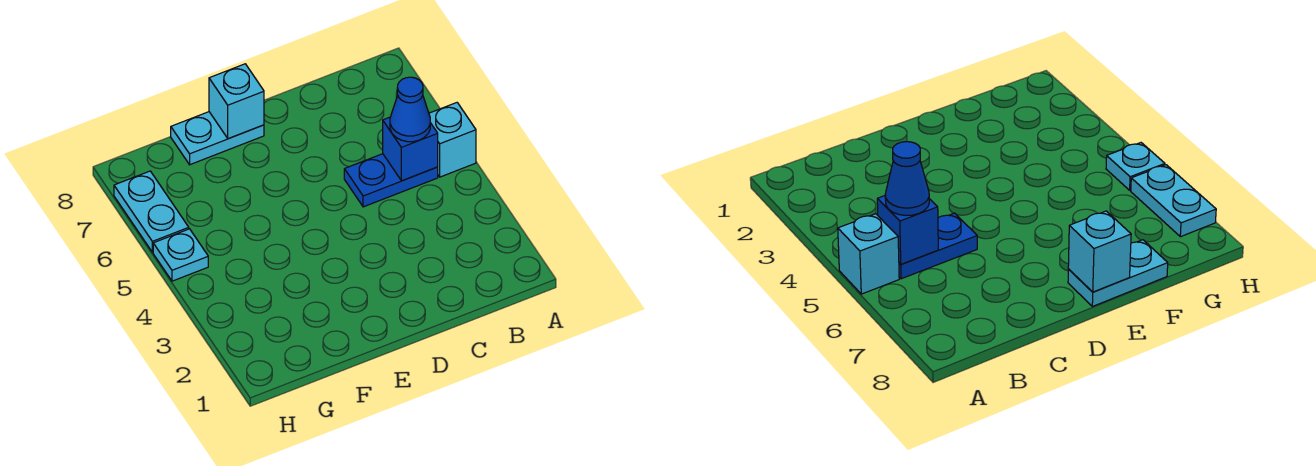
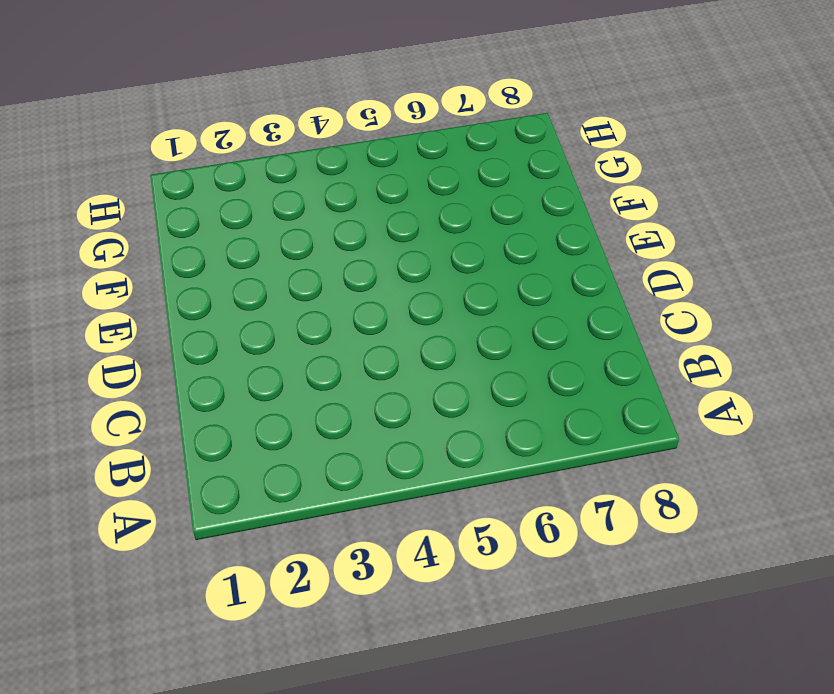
none -> cyan 1x1 brick [429,103,476,177]
none -> blue 1x2 plate [344,154,438,207]

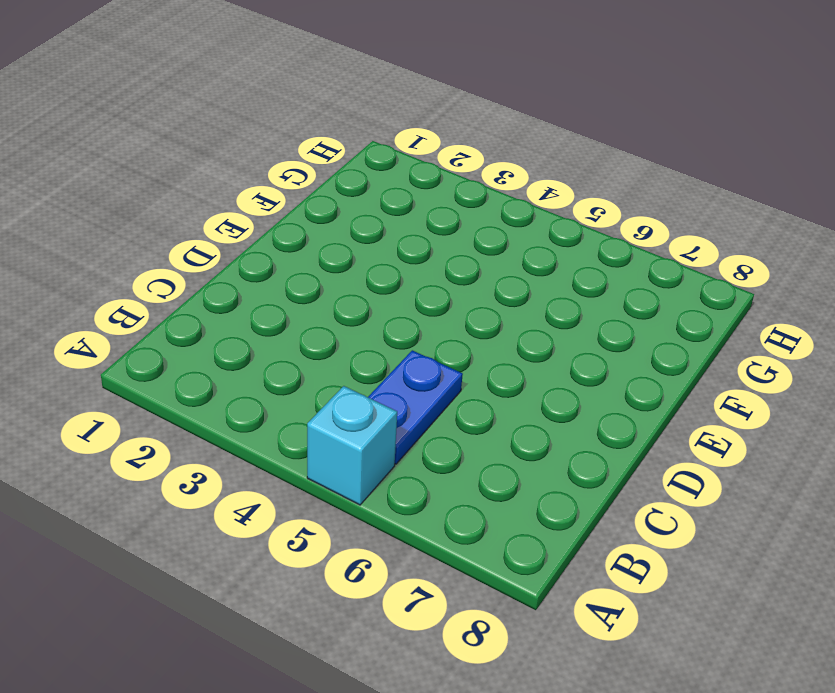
none -> cyan 1x2 plate [171,112,264,165]
none -> cyan 1x1 plate [153,229,208,281]

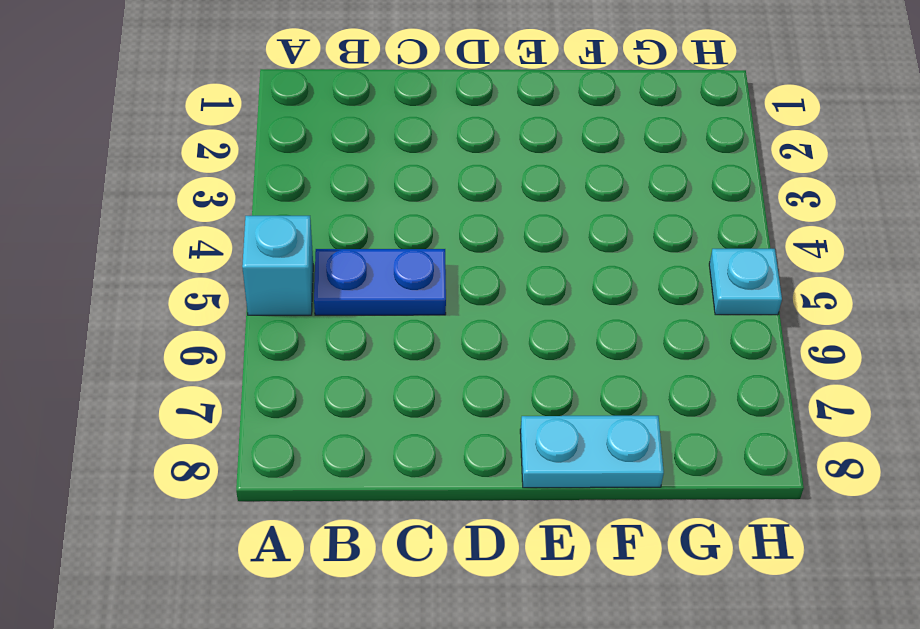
none -> cyan 1x2 plate [114,171,189,252]
none -> blue 1x1 brick [383,117,438,181]

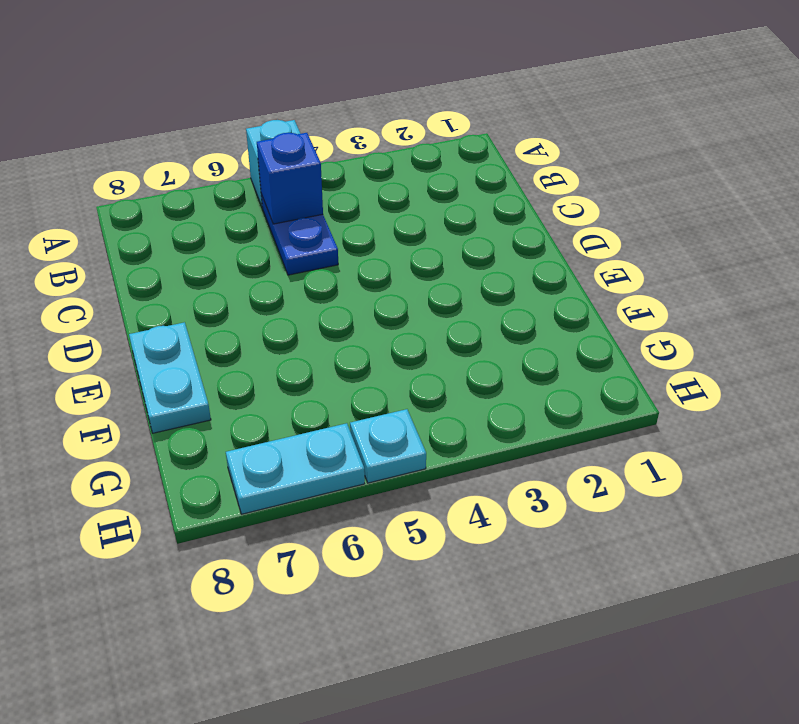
none -> cyan 1x1 brick [209,64,264,139]
none -> blue 1x1 cone [390,77,430,142]

